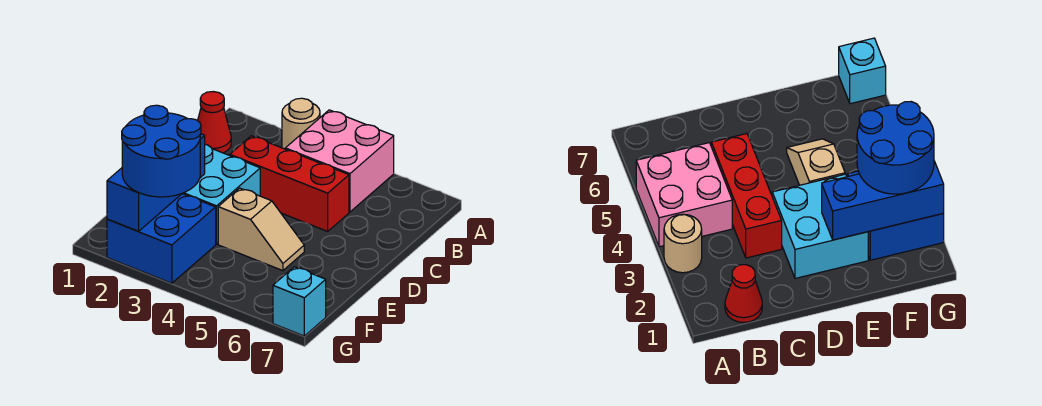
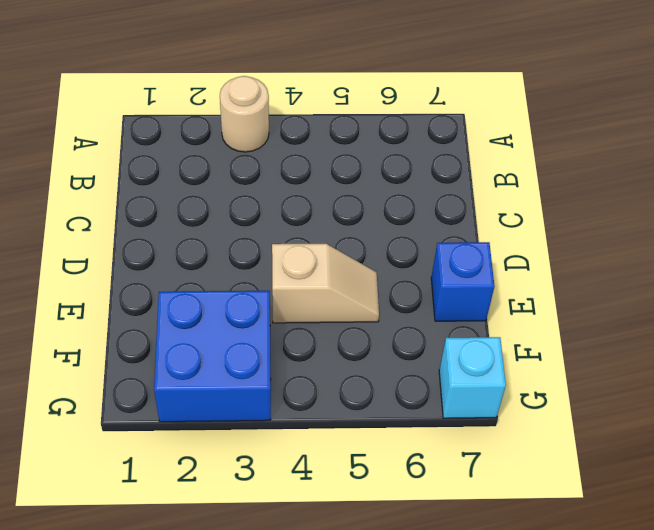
blue 1x1 brick [431,242,494,321] -> none
none -> pink 2x2 brick [285,110,394,212]
none -> red 1x1 cone [198,92,231,153]

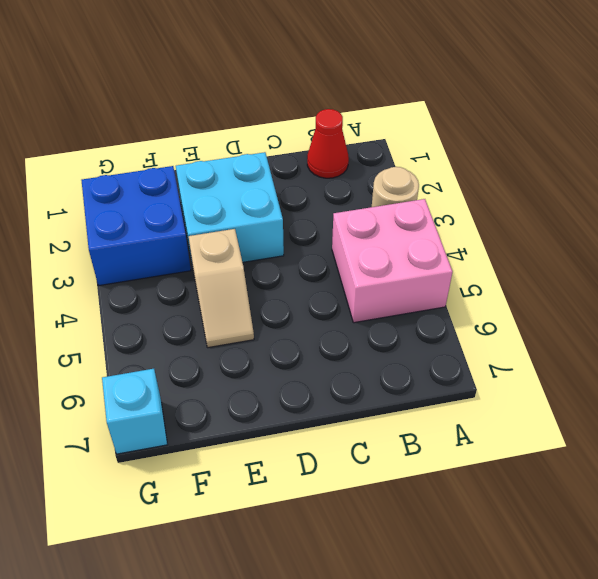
none -> red 1x3 brick [230,136,349,231]
none -> blue 1x3 brick [107,134,205,231]

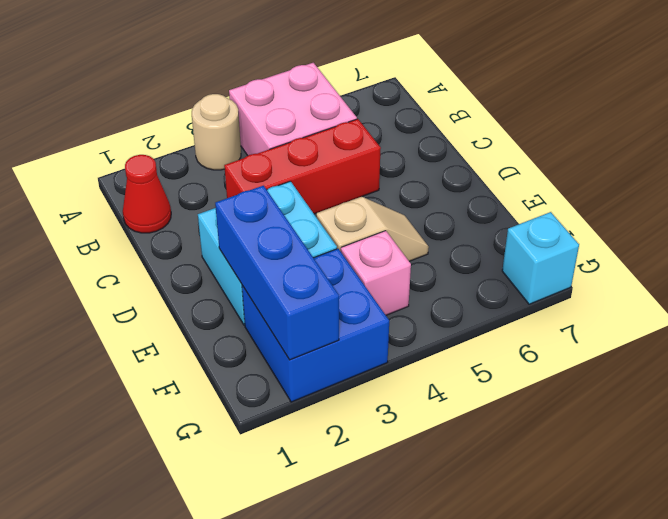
pink 1x1 brick [341,231,411,315] -> none
none -> blue 2x2 round brick [122,105,201,197]

